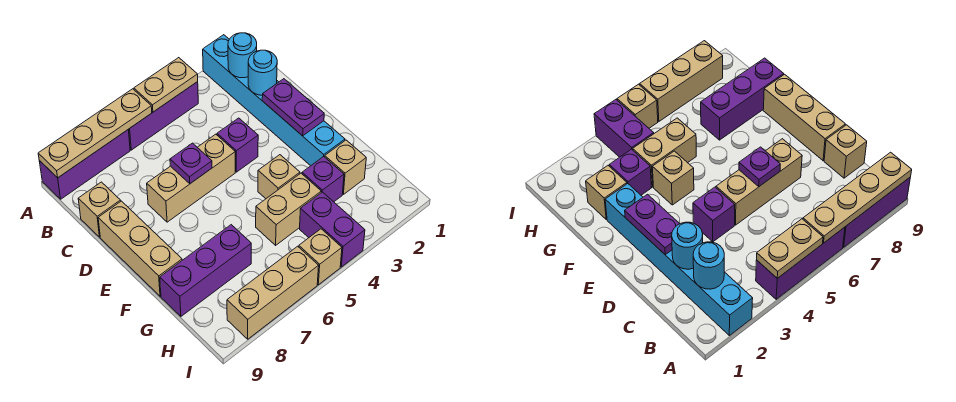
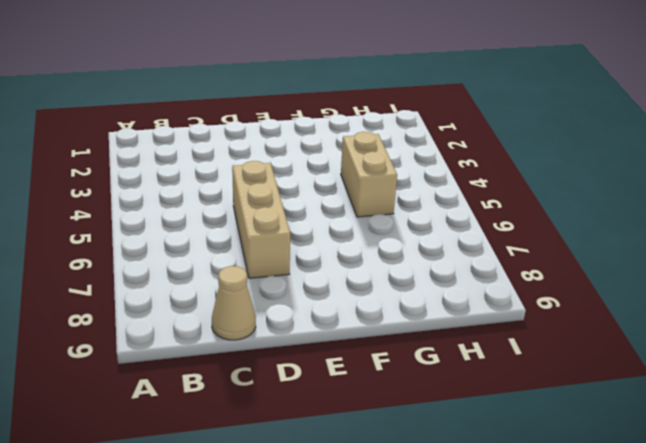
tan 1x1 cone [212,266,256,340] -> tan 1x1 brick [78,182,121,237]
none -> cyan 1x6 brick [203,35,345,166]
none -> purple 1x3 brick [128,82,198,150]
none -> purple 1x3 brick [39,130,130,199]

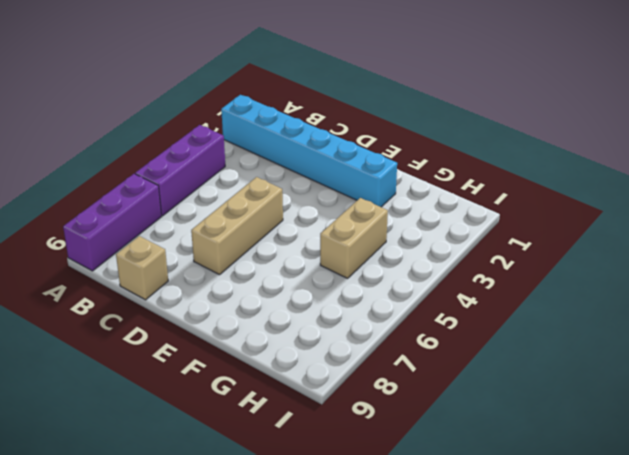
none -> purple 1x1 brick [217,118,258,172]
none -> tan 1x3 brick [98,201,182,296]
none -> tan 1x1 brick [258,155,300,199]

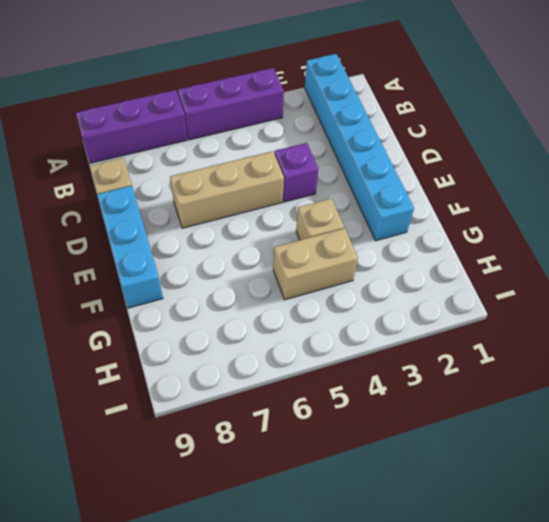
cyan 1x3 brick [97,186,163,308] -> tan 1x3 brick [98,201,182,296]
none -> tan 1x1 brick [325,140,366,194]
none -> purple 1x1 brick [302,157,344,202]
none -> purple 1x3 brick [160,225,251,316]

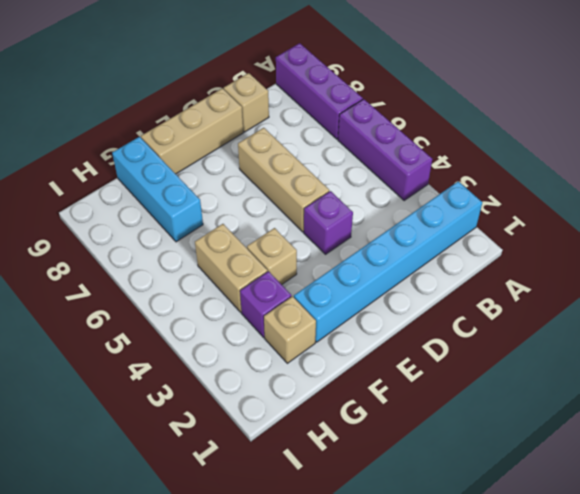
cyan 1x3 brick [112,137,203,242] -> purple 1x3 brick [160,225,251,316]
none -> purple 1x2 brick [300,192,365,267]
none -> tan 1x1 brick [299,229,342,285]
none -> tan 1x3 brick [227,246,319,339]

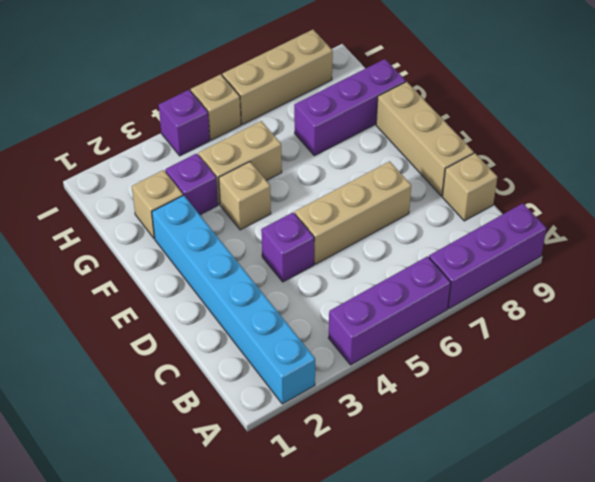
purple 1x1 brick [159,90,210,156] -> purple 1x2 brick [300,192,365,267]
none -> tan 1x2 plate [134,58,198,112]
none -> tan 1x4 plate [38,89,152,178]
none -> cyan 1x1 round brick [228,33,257,78]

